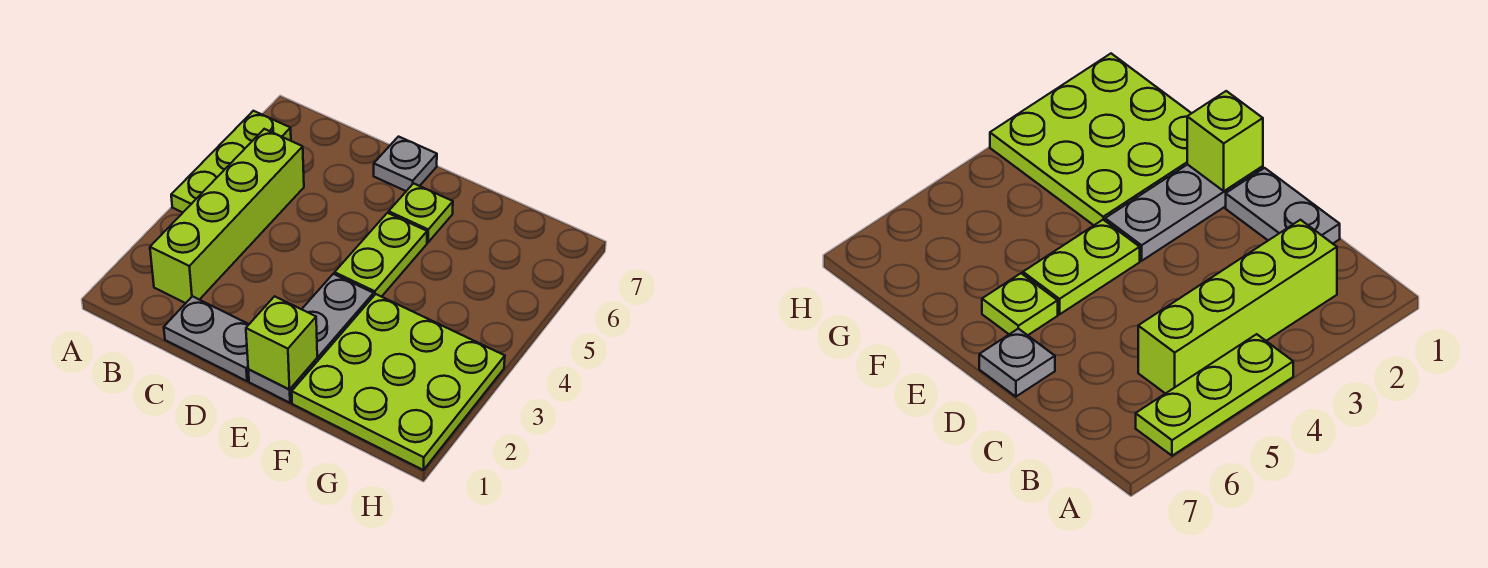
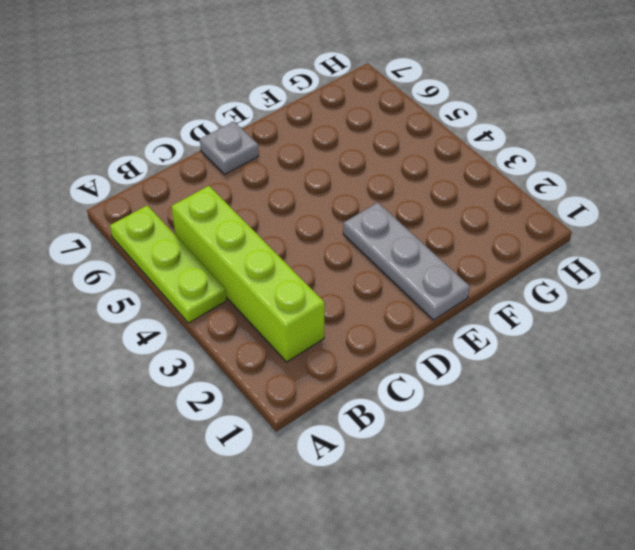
none -> grey 1x2 plate [164,296,249,381]
none -> lime 1x2 plate [335,213,427,297]

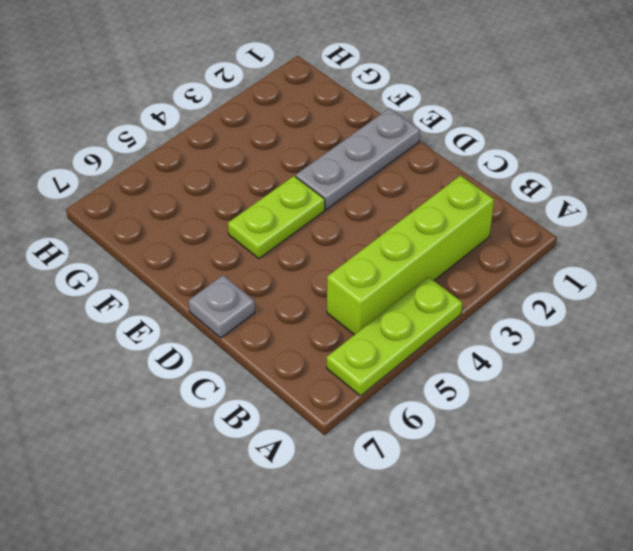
none -> grey 1x2 plate [164,296,249,381]
none -> lime 1x1 plate [389,183,453,243]

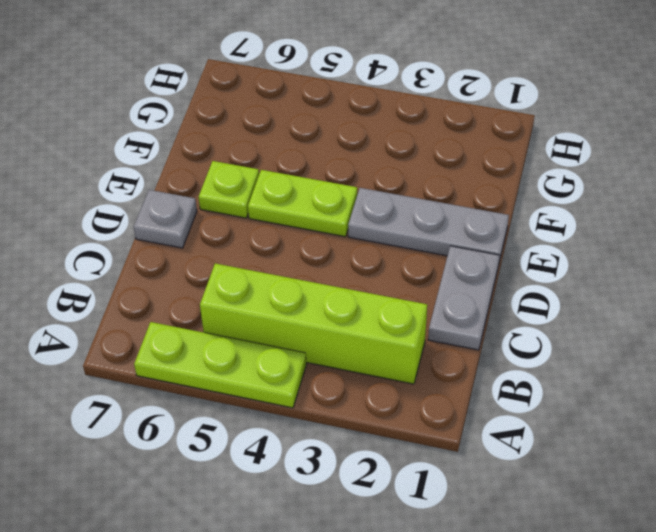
none -> lime 3x3 plate [292,294,505,470]
none -> lime 1x1 brick [246,296,317,389]

